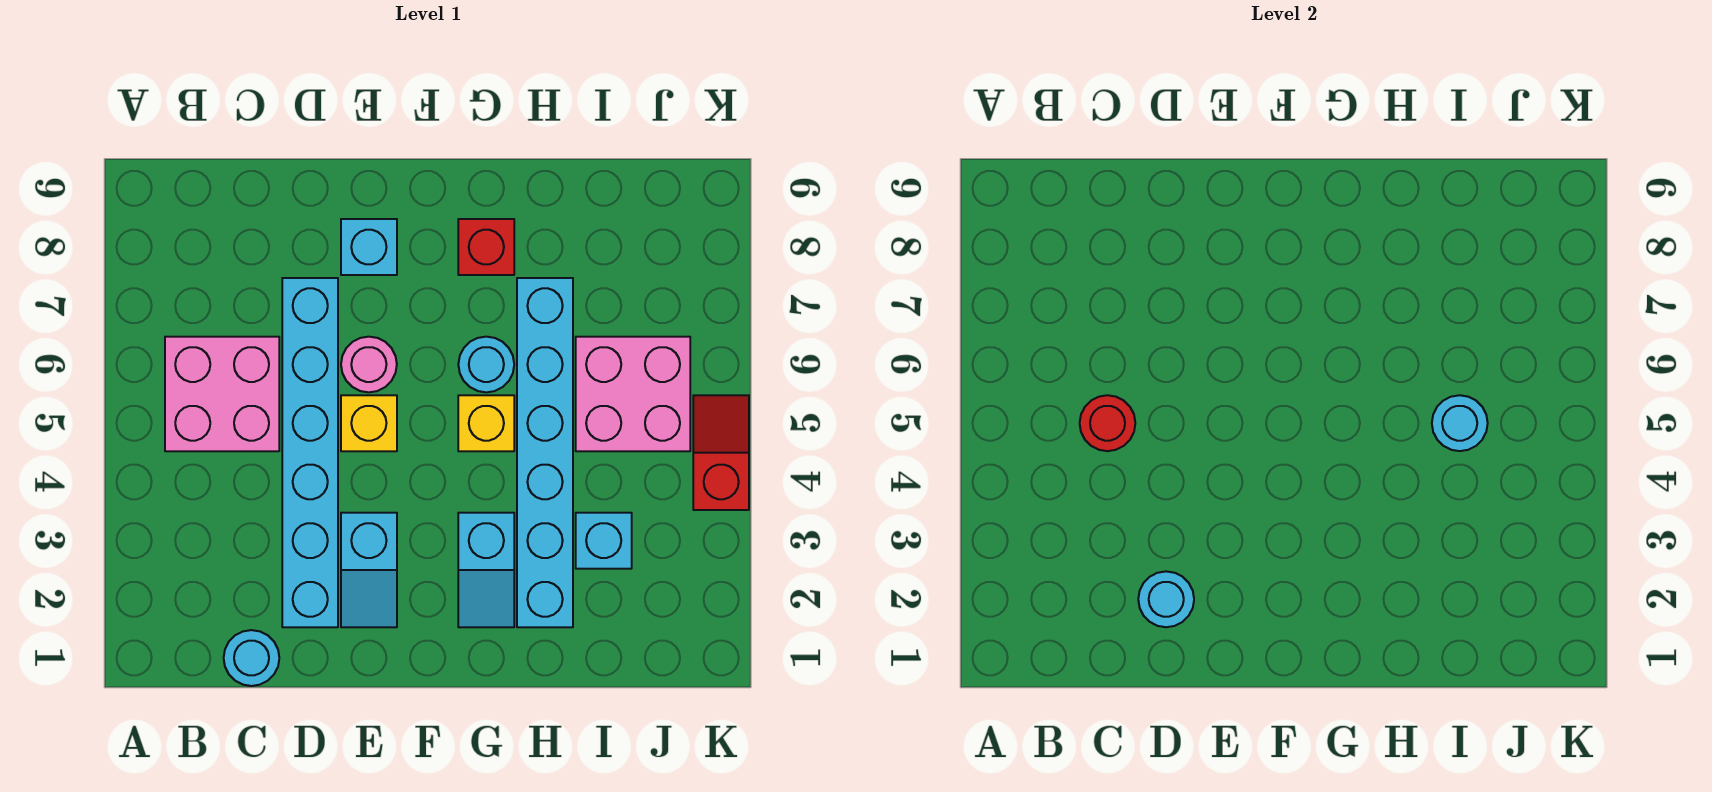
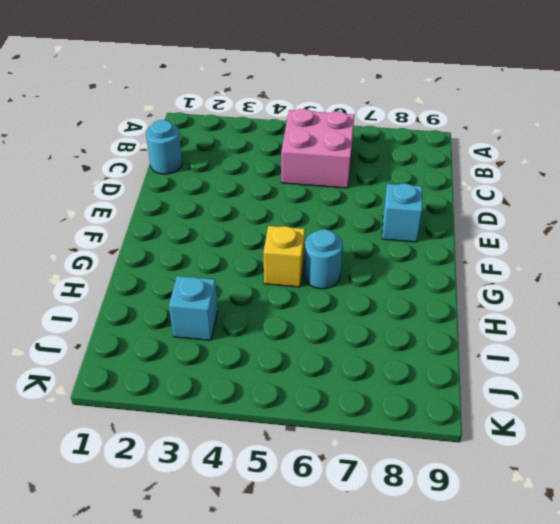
none -> cyan 1x6 brick [282,278,338,627]
none -> cyan 1x2 slope [341,513,397,627]
none -> yellow 1x1 brick [341,395,397,451]

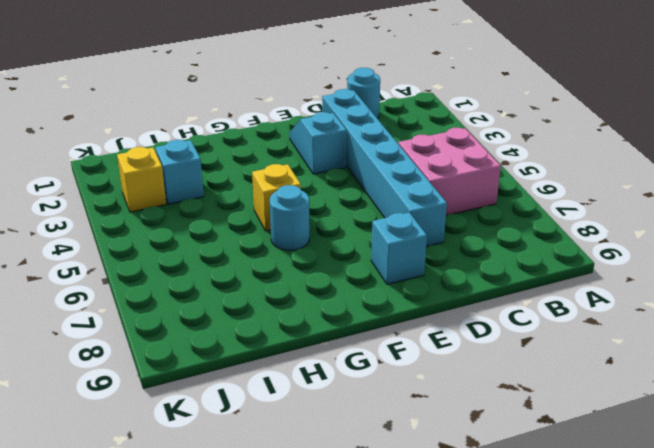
yellow 1x1 brick [117,147,166,212] -> yellow 1x1 brick moved to [341,395,397,451]
none -> pink 1x1 round brick [341,337,397,392]
none -> cyan 1x2 slope [458,513,514,627]
none -> red 1x1 brick [458,219,514,275]

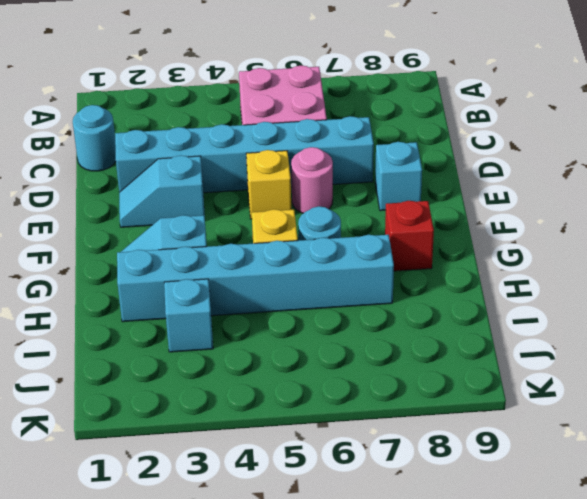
none -> pink 2x2 brick [576,337,690,451]
none -> red 1x2 slope [693,395,749,510]
none -> red 1x1 round brick [1080,395,1135,451]

